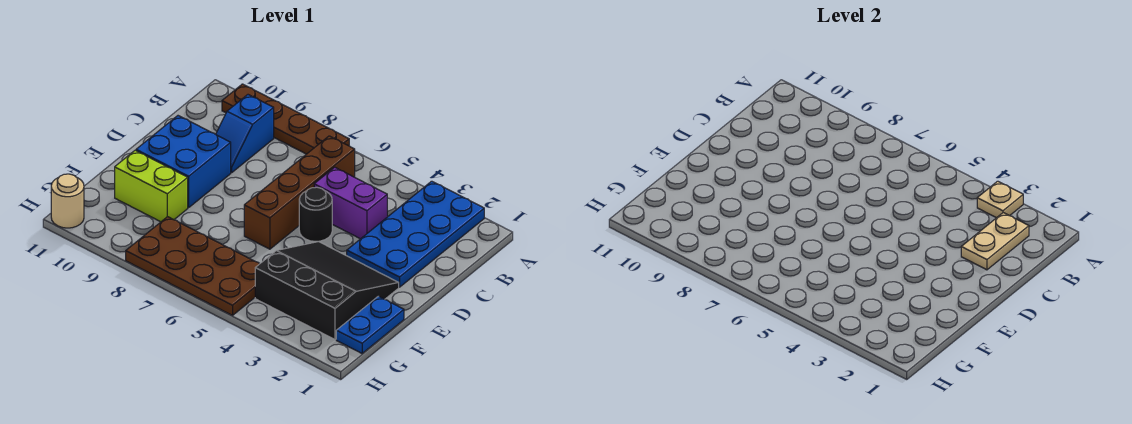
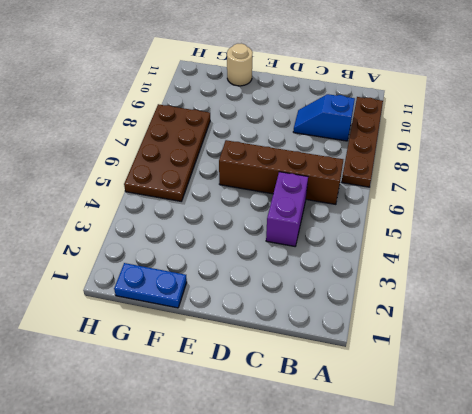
tan 1x1 round brick [227,44,253,86] -> tan 1x1 round brick moved to [51,174,84,228]
none -> blue 2x4 plate [347,181,484,287]
none -> black 1x1 round brick [299,187,332,241]
none -> blue 2x2 brick [136,116,231,207]

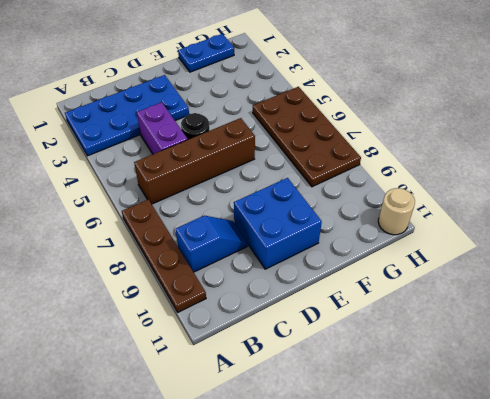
none -> black 3x3 slope [255,242,399,340]
none -> lime 1x2 brick [115,150,188,222]
none -> tan 1x1 plate [977,181,1023,218]

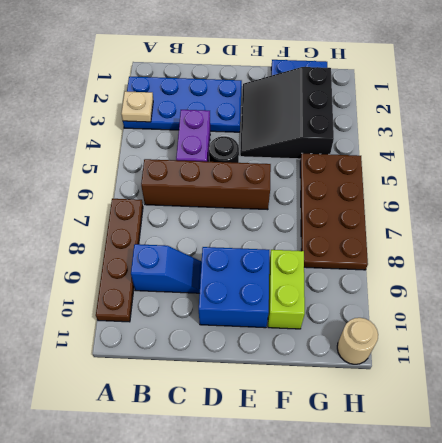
none -> tan 1x2 plate [961,213,1029,270]

